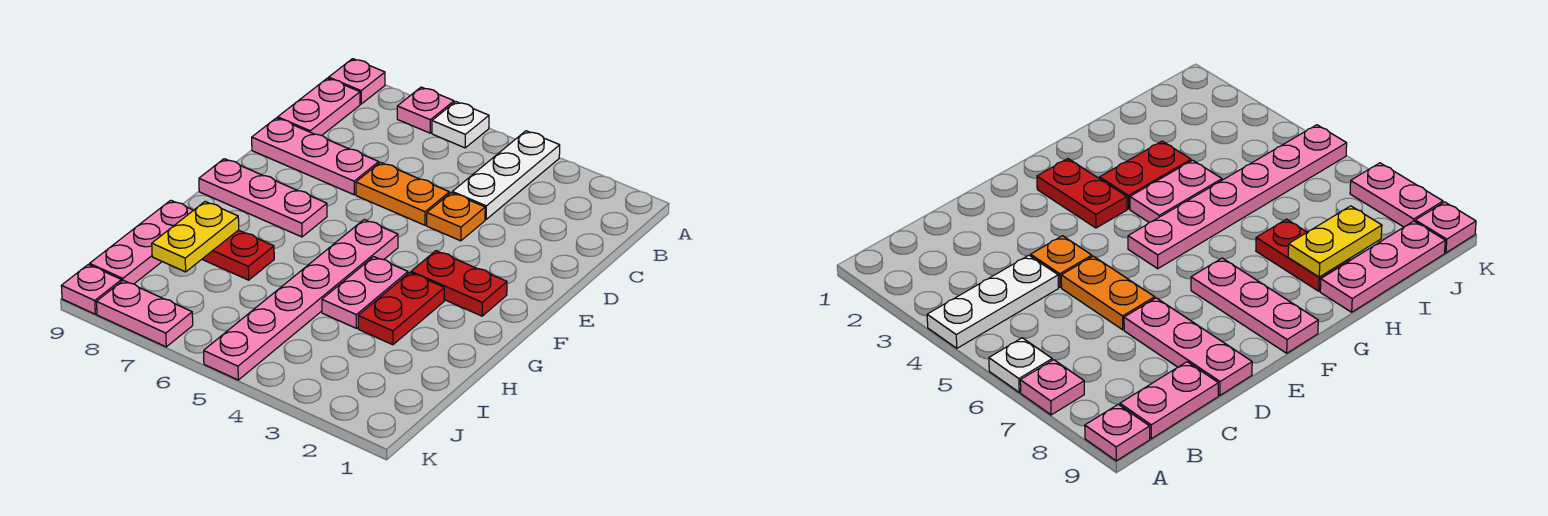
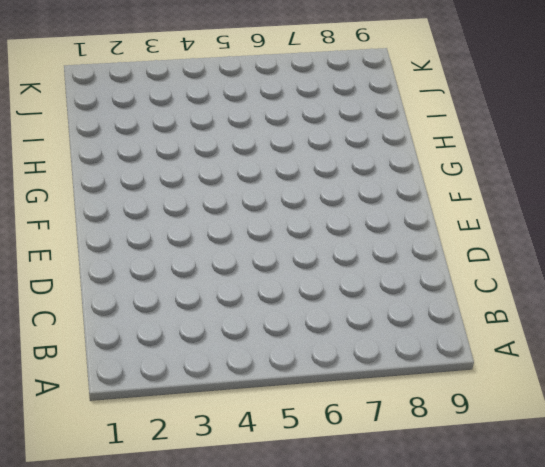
none -> white 1x3 plate [452,131,560,219]
none -> white 1x1 plate [432,102,489,148]
none -> pink 1x1 plate [397,87,454,133]

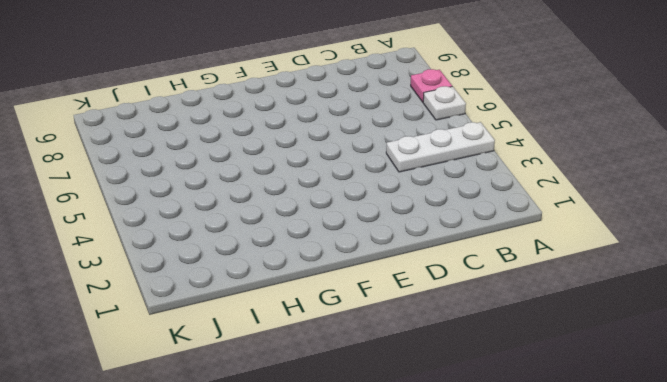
none -> pink 1x1 plate [329,59,385,104]
none -> pink 1x2 plate [278,78,360,135]
none -> orange 1x1 plate [427,193,485,241]

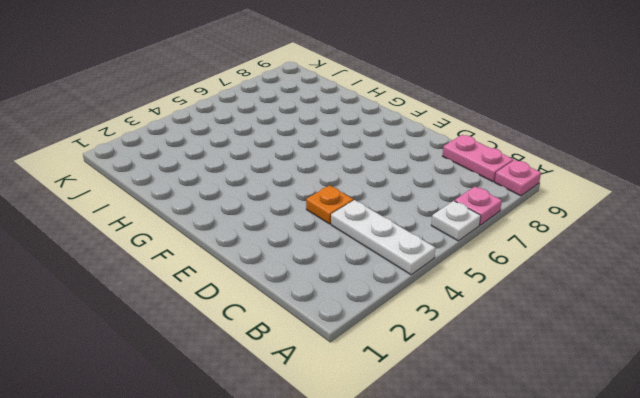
none -> orange 1x2 plate [356,162,449,225]
none -> pink 1x3 plate [252,118,379,195]
none -> red 1x2 plate [411,251,507,316]

